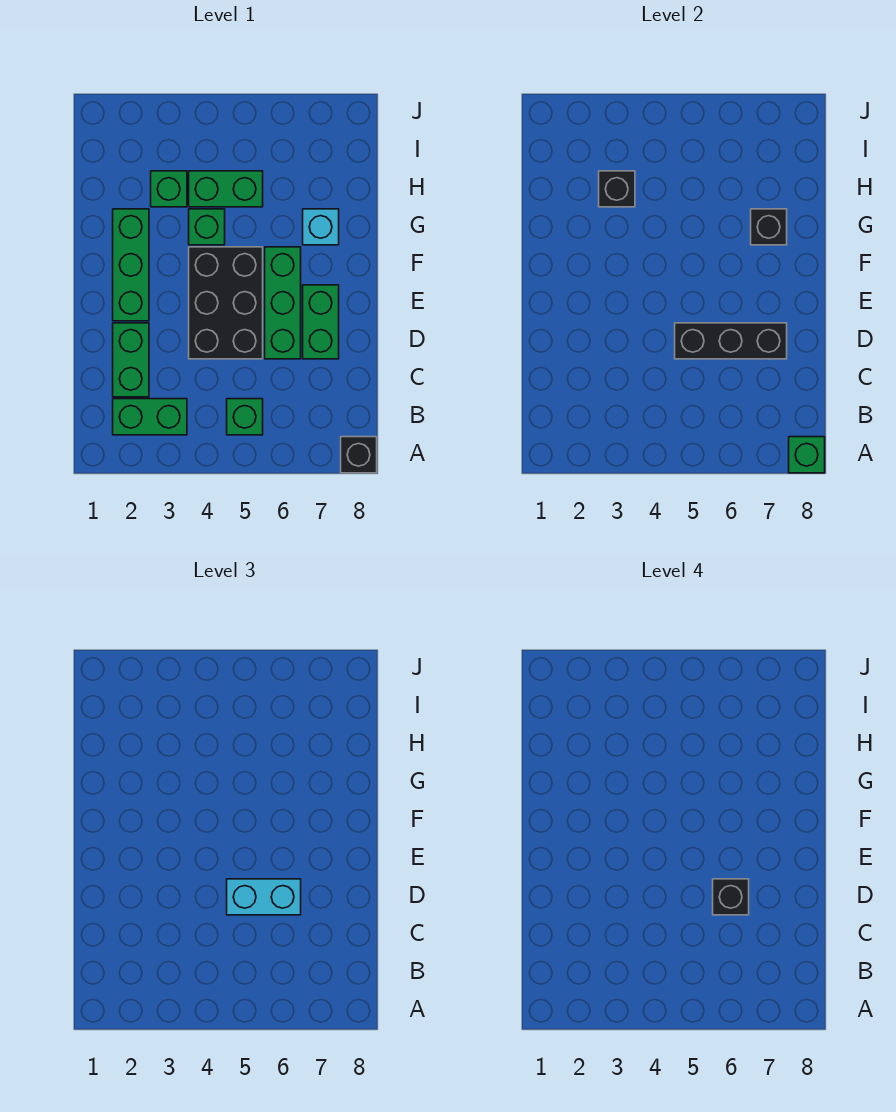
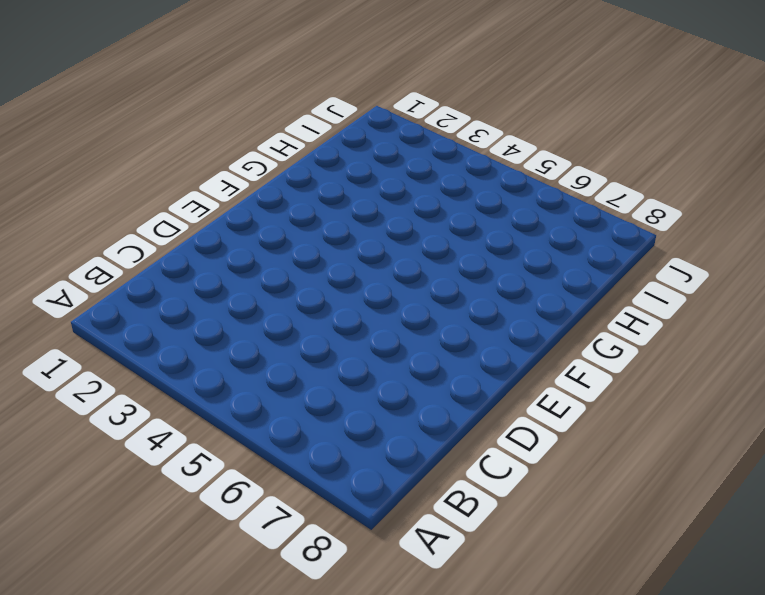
none -> black 1x1 brick [341,437,377,473]
none -> green 1x2 brick [113,399,187,435]
none -> green 1x1 brick [227,399,263,435]

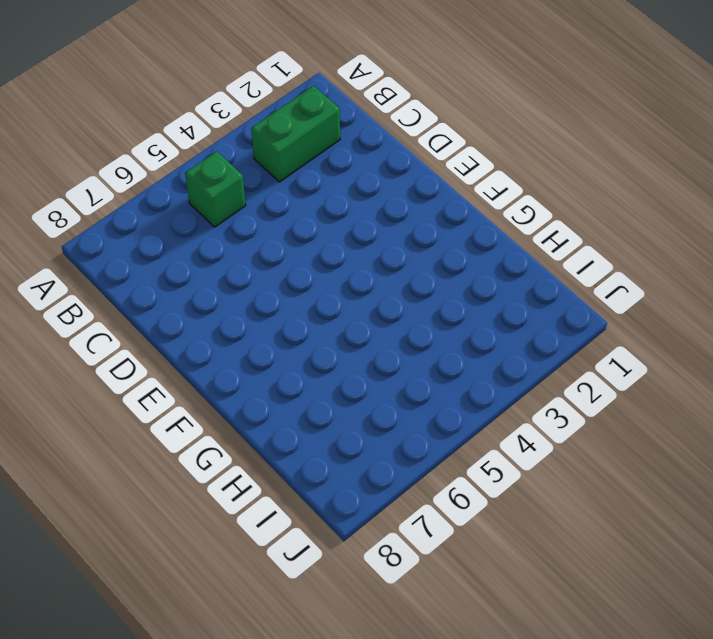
none -> black 1x1 brick [341,437,377,473]
none -> green 1x2 brick [113,323,149,397]
none -> black 2x3 brick [189,247,263,359]

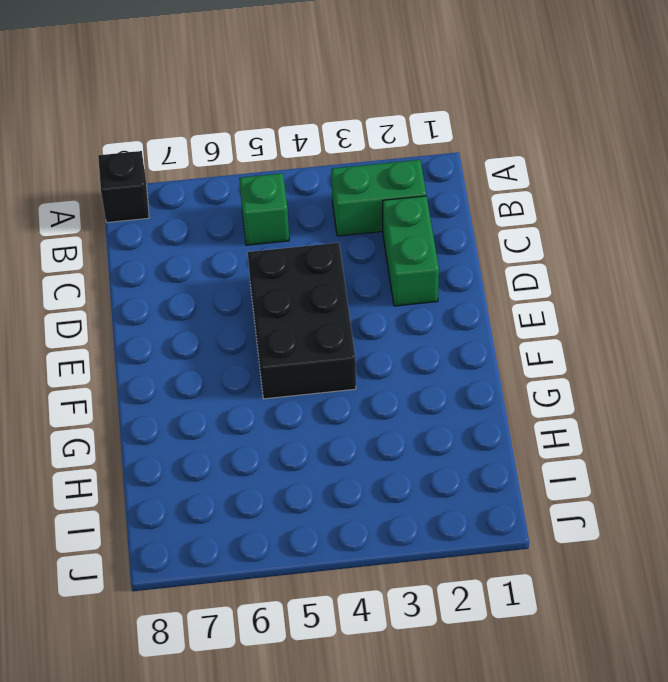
none -> green 1x3 brick [265,247,301,359]
none -> green 1x2 brick [303,285,339,359]
none -> green 1x3 brick [113,209,149,321]

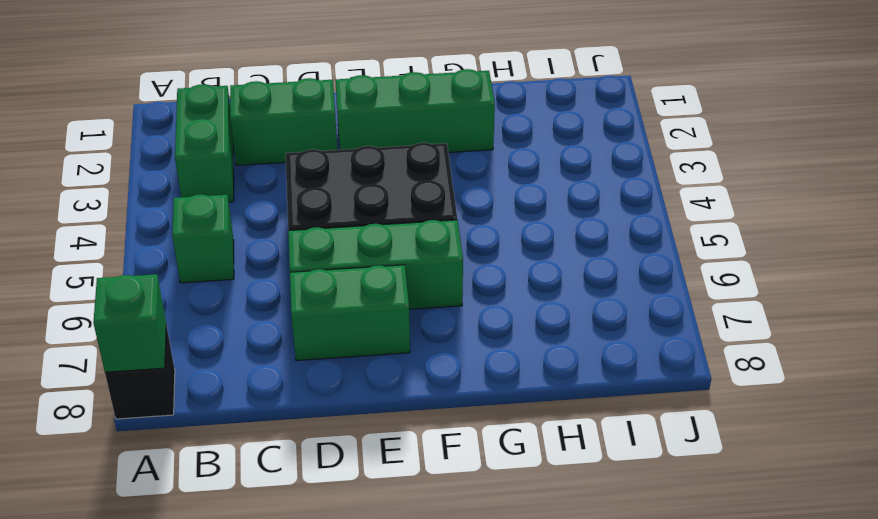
none -> green 1x1 brick [189,209,225,245]
none -> cyan 1x1 brick [303,209,339,245]
none -> green 1x1 brick [151,171,187,207]

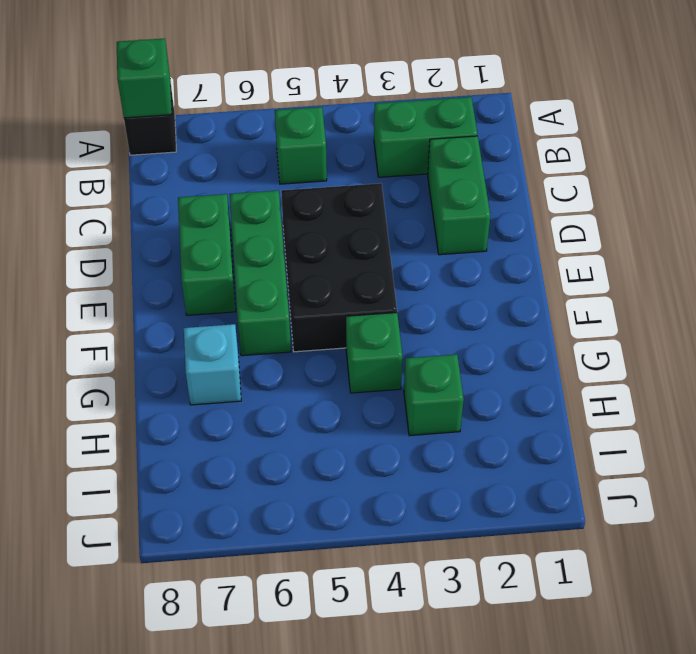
none -> green 1x3 brick [113,209,149,321]
none -> green 1x2 brick [189,171,263,207]
none -> black 1x3 brick [675,323,787,359]

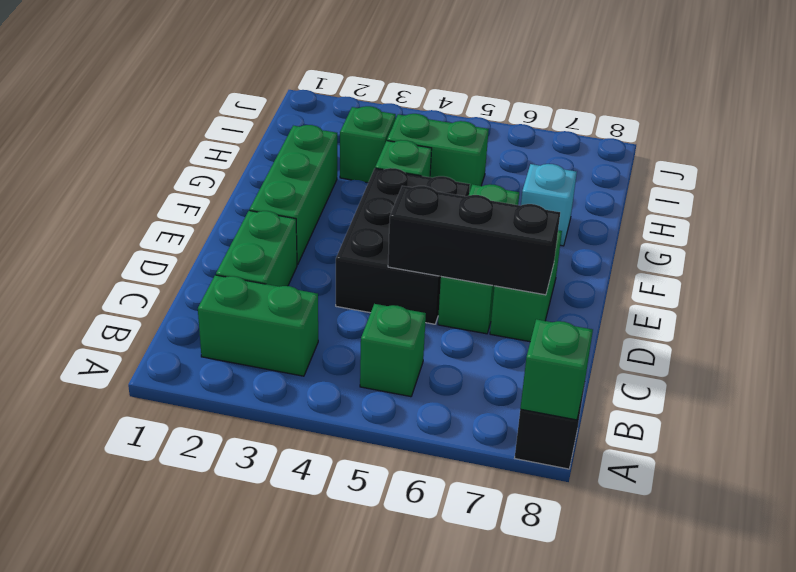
none -> black 1x1 brick [751,209,787,245]
none -> black 1x1 brick [599,171,635,207]
none -> cyan 1x2 brick [227,879,301,915]

